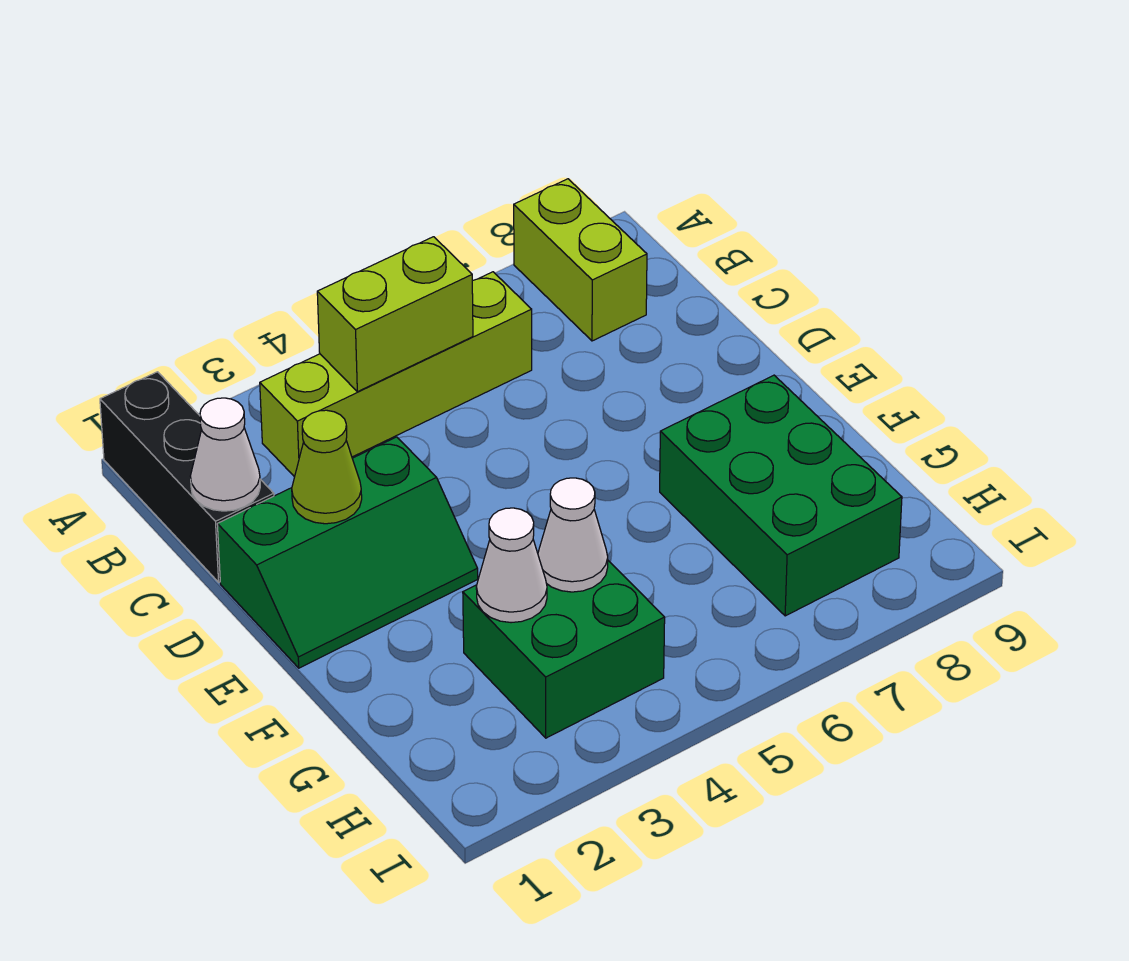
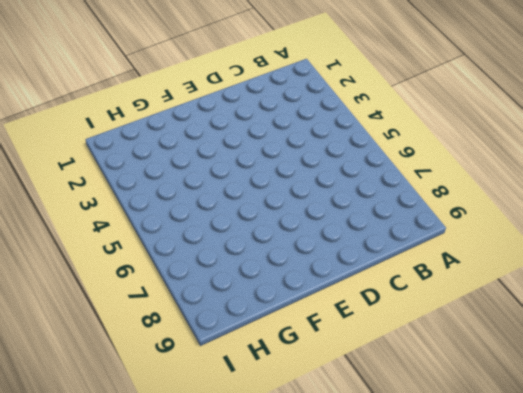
none -> black 1x3 brick [100,372,274,582]
none -> lime 1x2 brick [514,179,647,341]

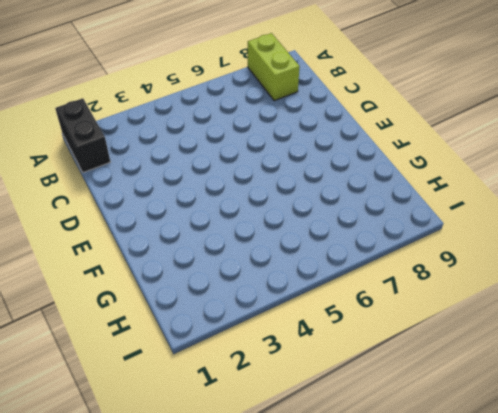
black 1x2 brick [55,98,110,172] -> black 1x3 brick [100,372,274,582]
none -> lime 1x4 brick [260,272,532,477]
none -> green 2x3 slope [217,437,478,668]

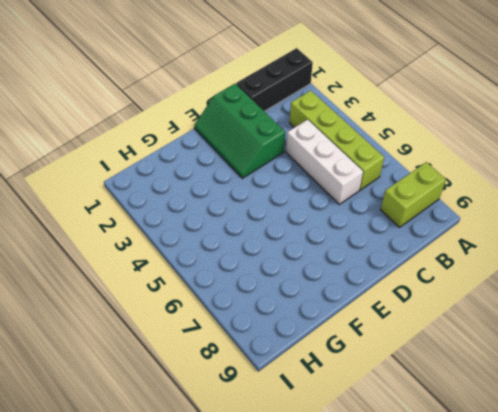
white 1x3 brick [286,120,363,204] -> none
none -> green 2x3 brick [660,375,902,616]
none -> green 2x2 brick [463,561,665,738]

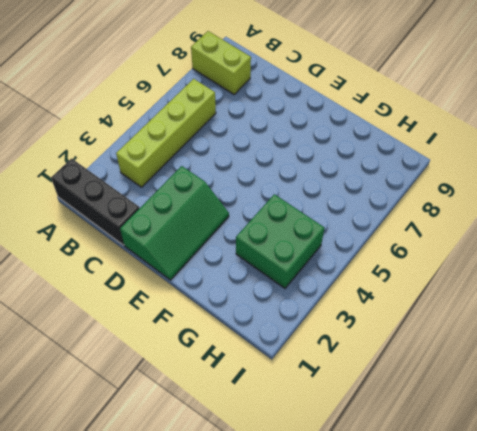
none -> green 2x3 brick [660,375,902,616]
none -> lime 1x2 brick [317,237,473,392]

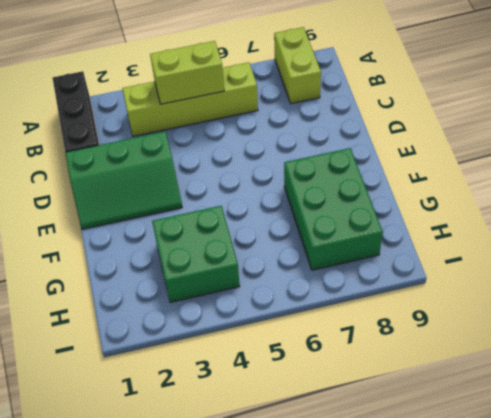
none -> white 1x1 cone [190,398,260,511]
none -> lime 1x1 cone [292,410,362,524]

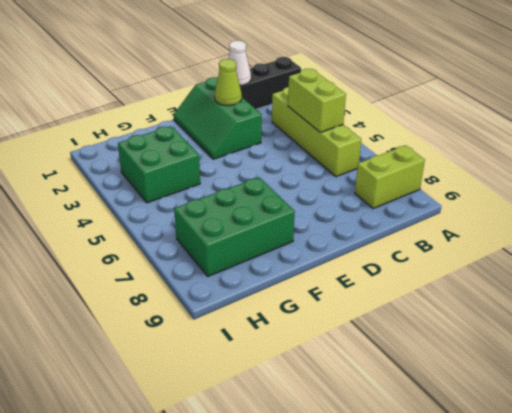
none -> white 1x1 cone [476,508,547,623]
none -> white 1x1 cone [538,478,608,592]

